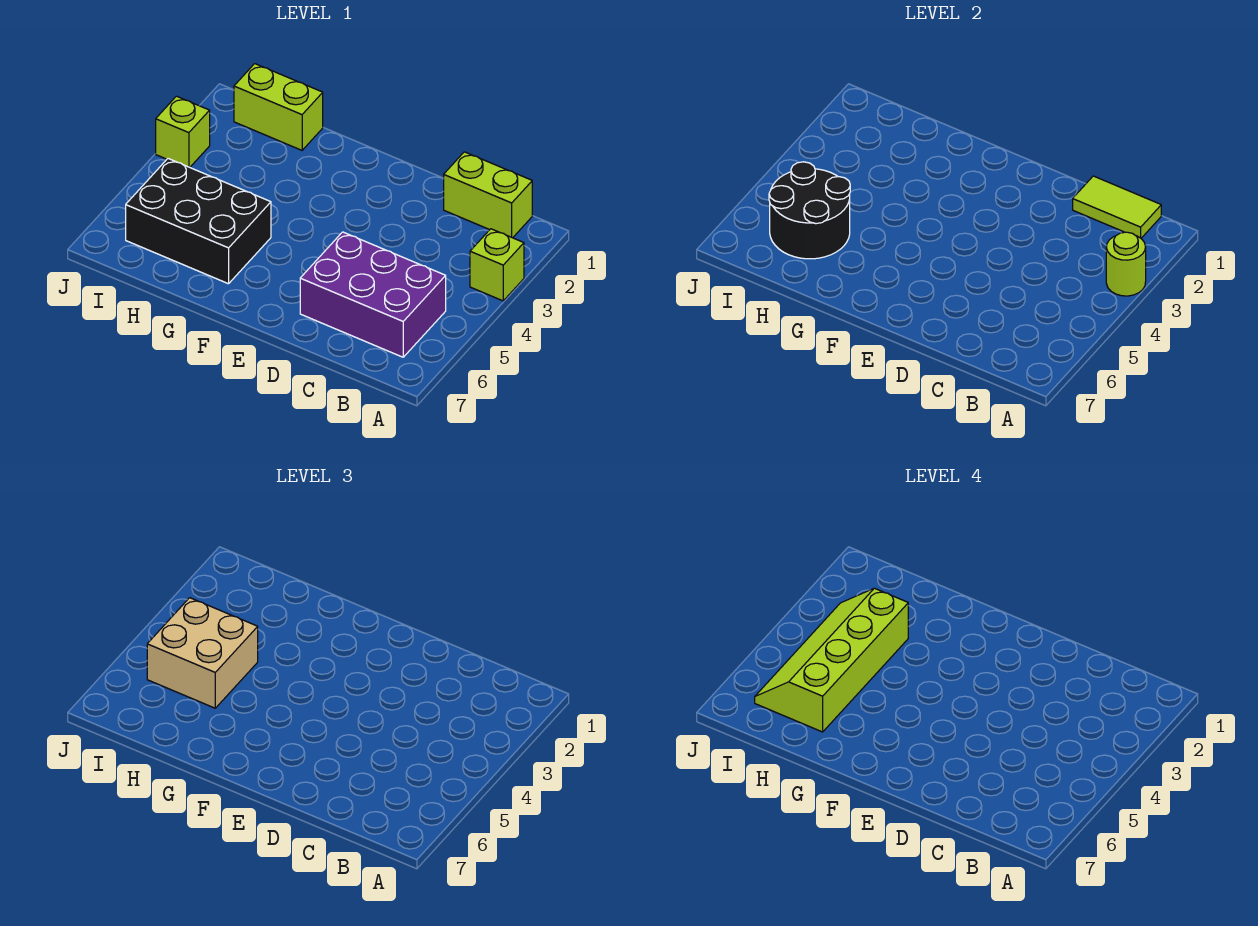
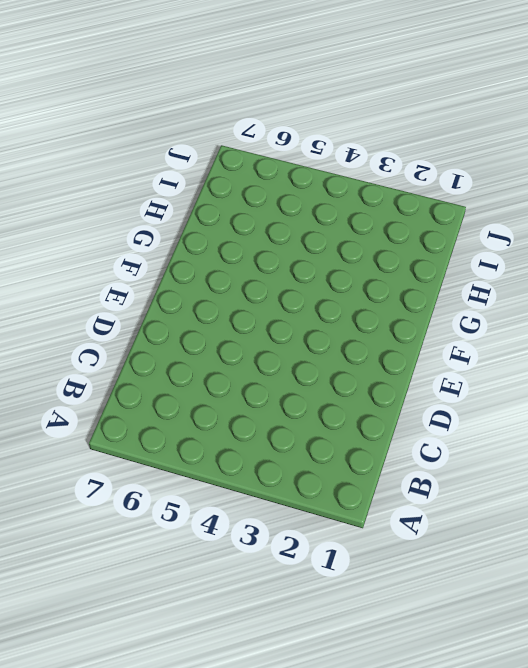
none -> lime 1x1 brick [470,229,524,301]
none -> lime 1x2 brick [444,152,532,238]

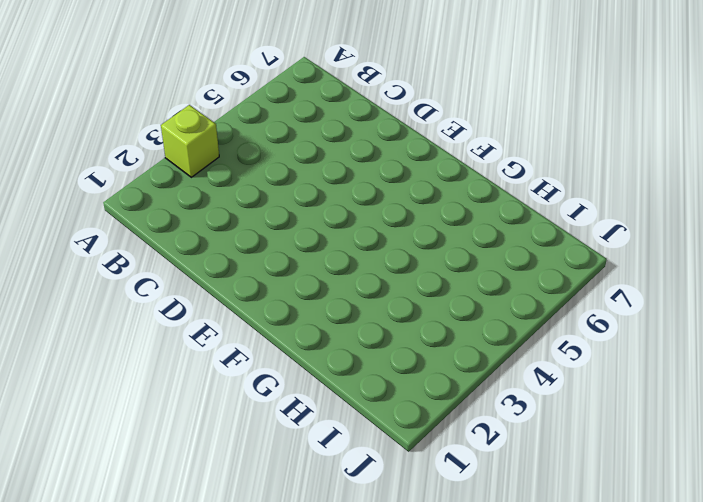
none -> lime 1x2 brick [444,152,532,238]
none -> purple 2x3 brick [300,232,446,357]

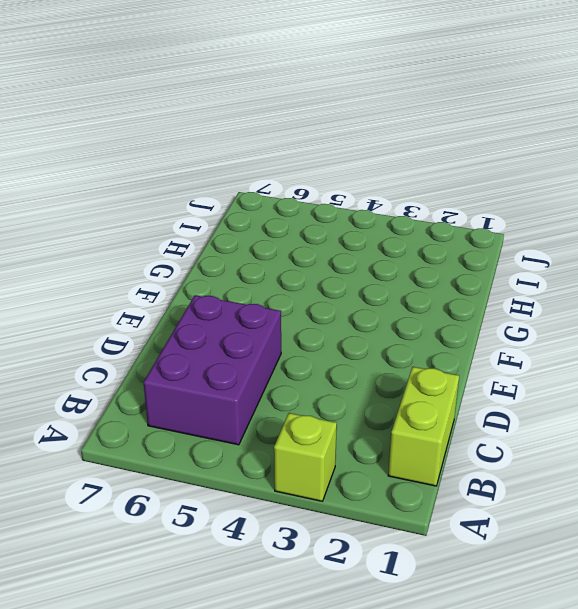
none -> black 2x3 brick [126,159,271,284]
none -> lime 1x2 brick [234,64,323,150]

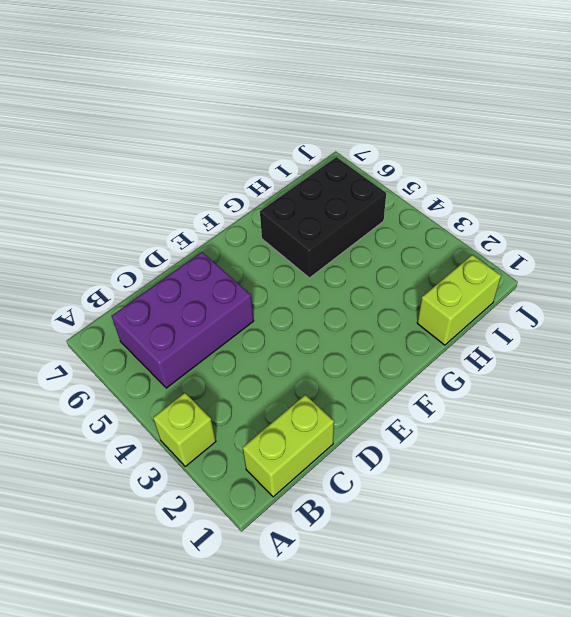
none -> lime 1x1 brick [156,96,210,167]
none -> lime 1x1 round brick [1106,232,1146,296]

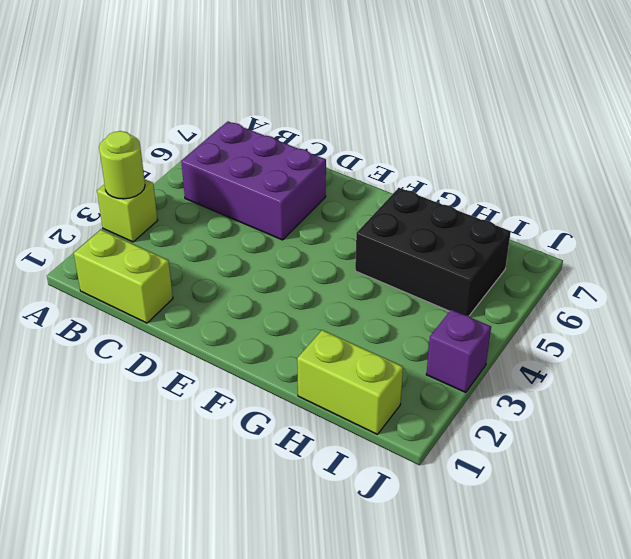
purple 1x1 brick [426,310,491,392] -> lime 1x1 brick [156,96,210,167]
none -> lime 1x2 tile [1073,176,1161,238]
none -> black 2x2 round brick [769,162,850,259]

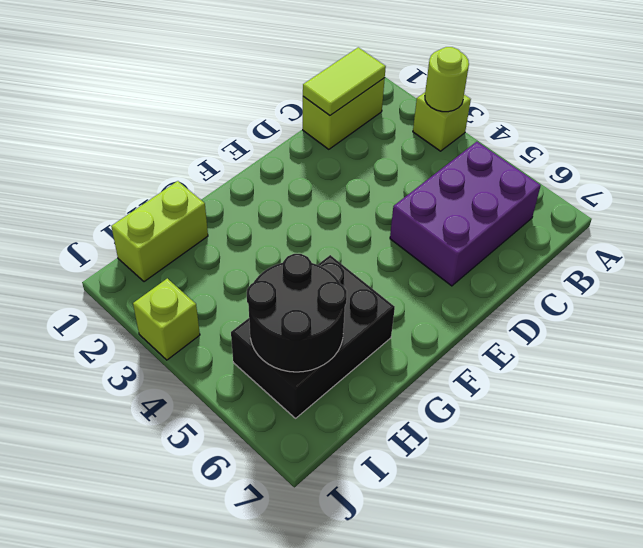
none -> tan 2x2 brick [147,598,258,708]
none -> lime 2x4 slope [755,588,908,732]

